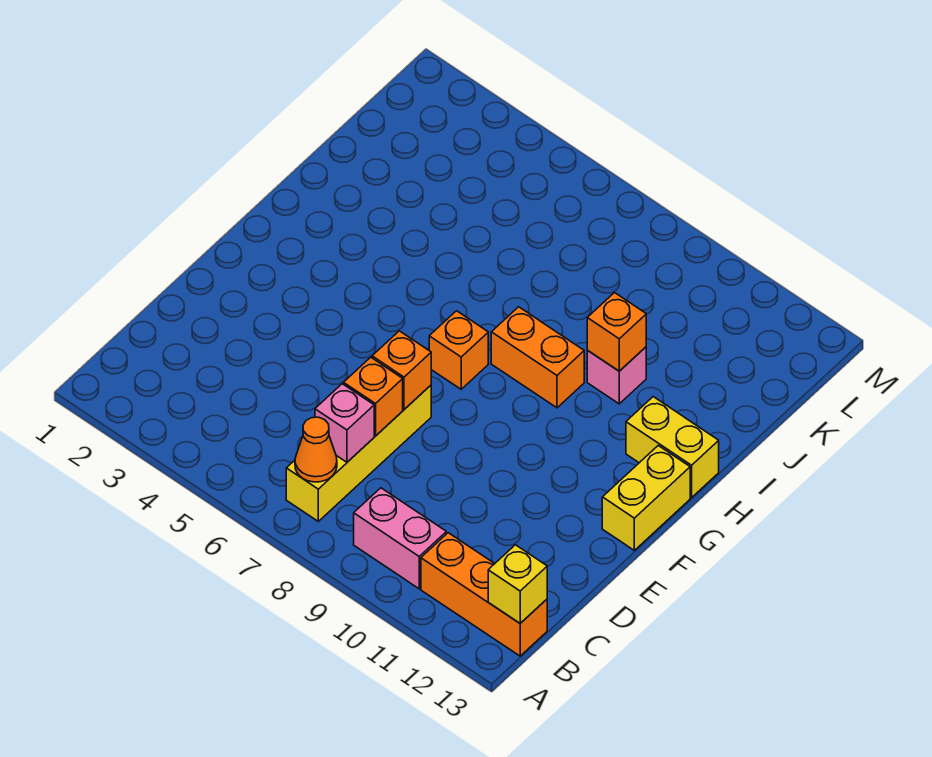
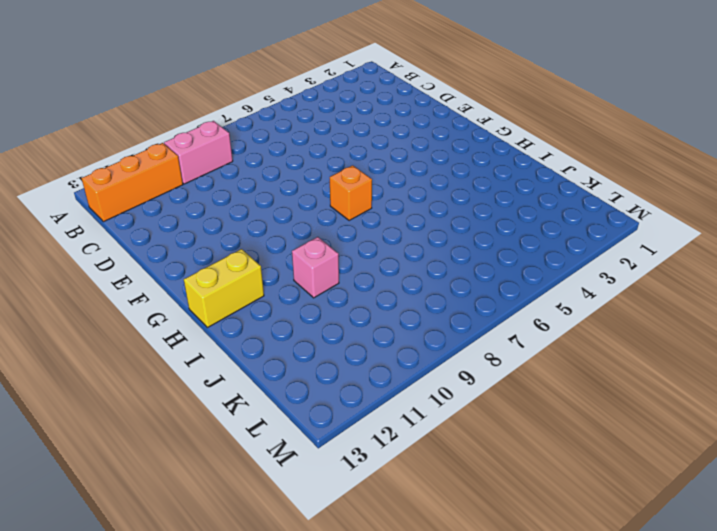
none -> yellow 1x4 brick [286,385,431,521]
none -> yellow 1x2 brick [602,446,690,550]
none -> orange 1x2 brick [491,307,584,408]

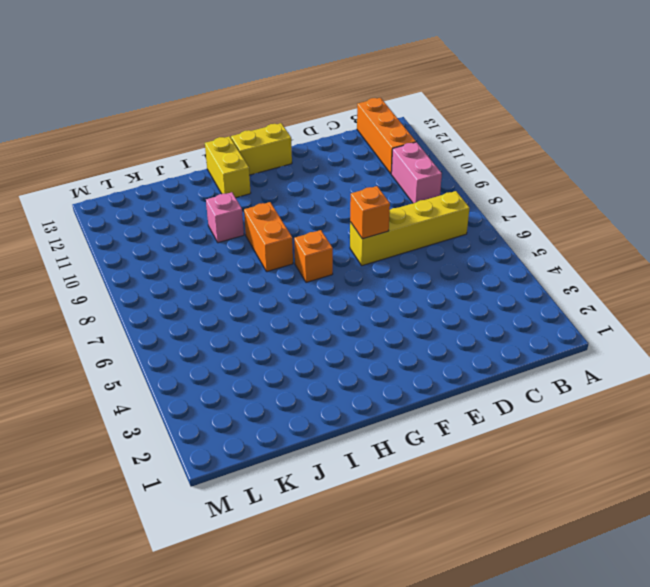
none -> orange 1x1 cone [295,417,337,482]
none -> yellow 1x1 brick [488,545,547,623]
none -> pink 1x1 brick [315,384,374,462]

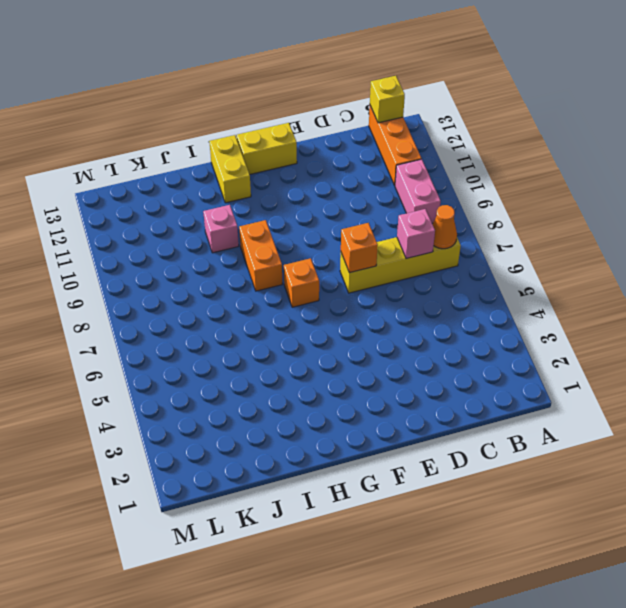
none -> orange 1x1 brick [344,357,403,436]
none -> orange 1x1 brick [587,293,646,371]

